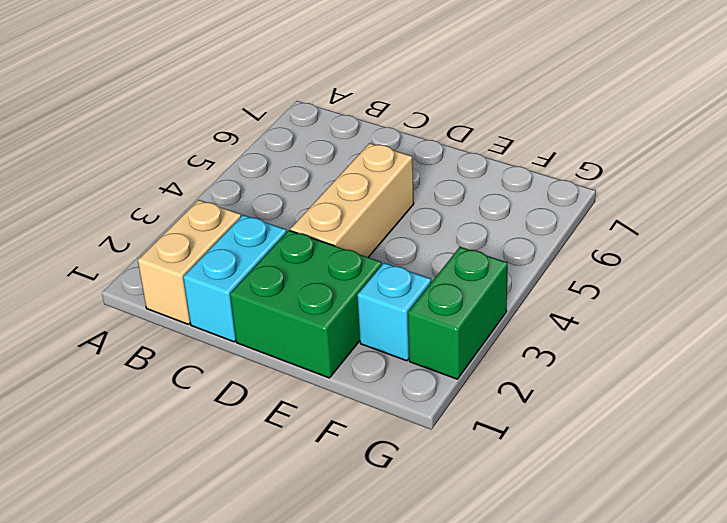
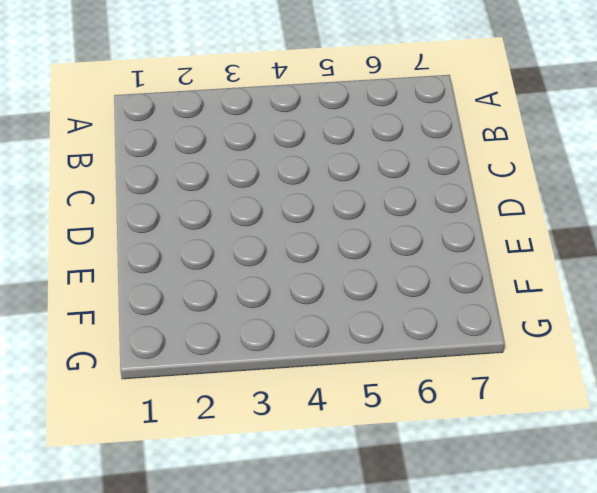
none -> tan 1x2 brick [138,200,241,324]
none -> cyan 1x2 brick [183,215,287,342]

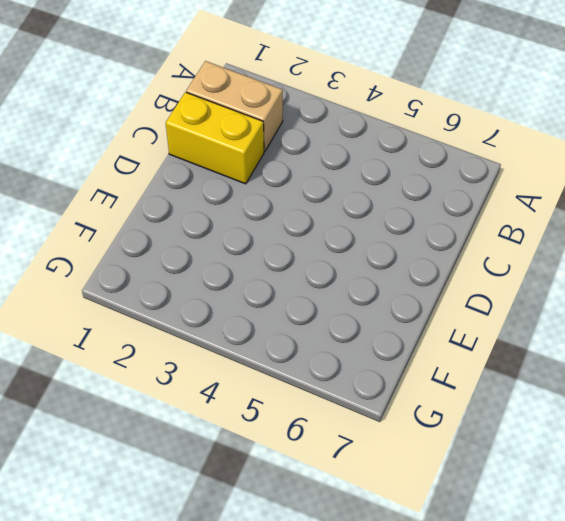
yellow 1x2 brick [166,92,264,184] -> cyan 1x2 brick [183,215,287,342]
none -> green 2x2 brick [230,231,382,378]
none -> tan 1x3 brick [290,143,414,257]

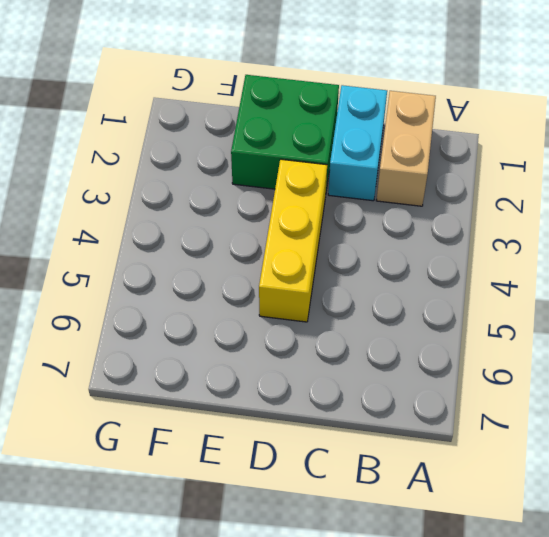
yellow 1x3 brick [259,159,327,322] -> tan 1x3 brick [290,143,414,257]
none -> cyan 1x1 brick [357,263,431,361]
none -> green 1x2 brick [408,247,508,379]

